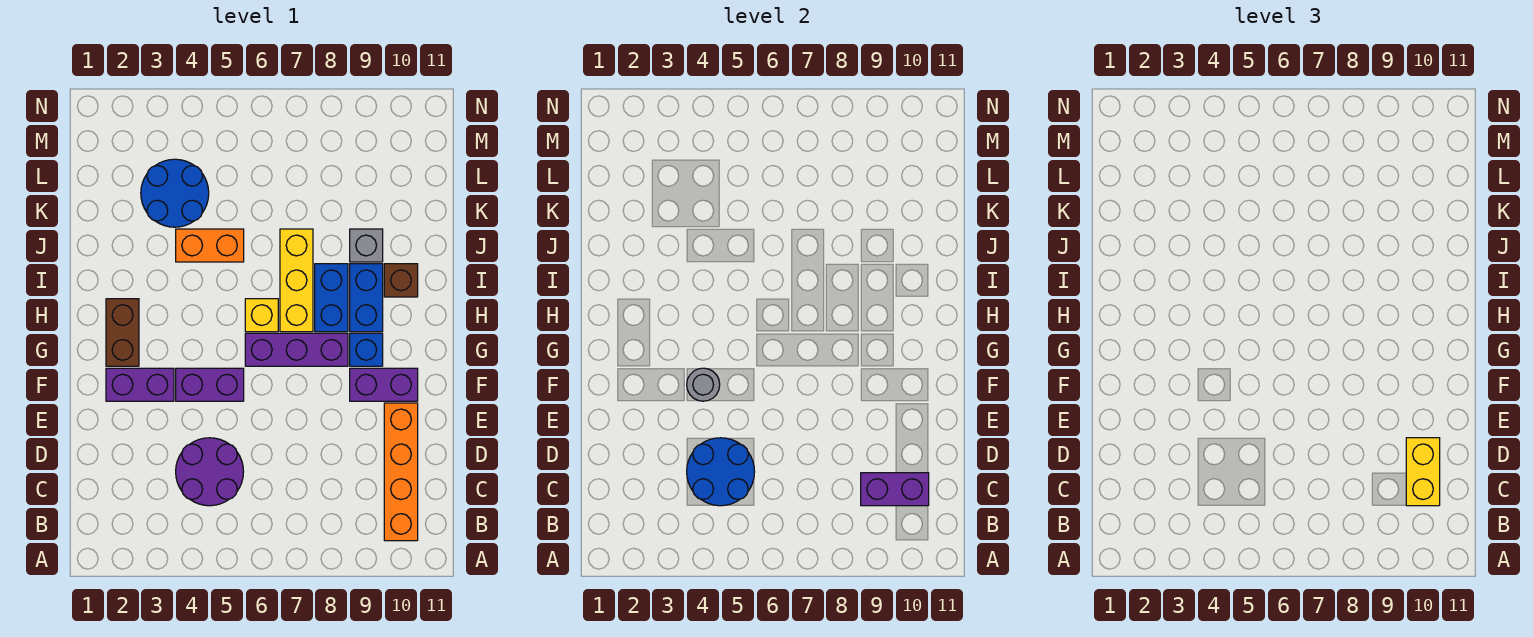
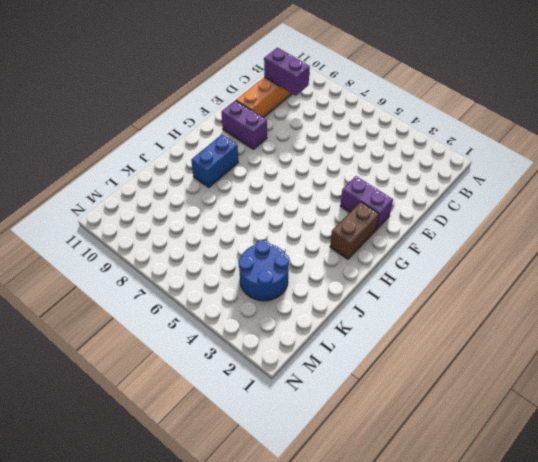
none -> purple 2x2 round brick [176,438,244,506]
none -> purple 1x2 brick [176,368,244,401]
none -> purple 1x3 brick [245,333,348,366]

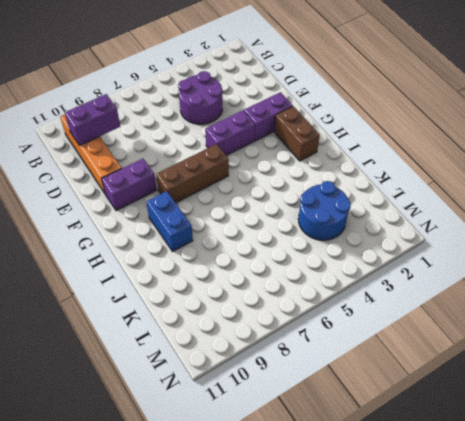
brown 1x3 brick [156,144,229,203] -> purple 1x3 brick [245,333,348,366]
none -> blue 1x1 brick [350,333,383,366]
none -> yellow 1x1 brick [245,299,278,332]
none -> yellow 1x3 brick [280,229,313,332]

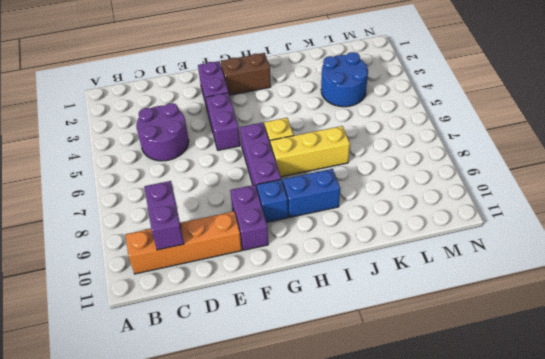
none -> blue 1x2 brick [315,264,348,332]
none -> brown 1x1 brick [384,264,418,297]
none -> orange 1x2 brick [176,229,244,262]

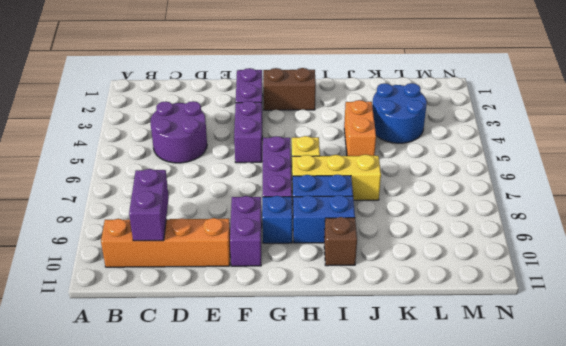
none -> grey 1x1 brick [350,229,383,262]
none -> blue 2x2 round brick [687,438,755,506]
none -> grey 1x1 round brick [687,368,720,401]

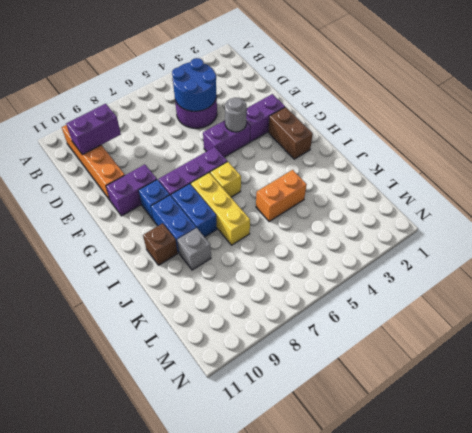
none -> blue 2x2 round brick [141,159,209,227]
none -> yellow 1x2 brick [1406,438,1440,506]

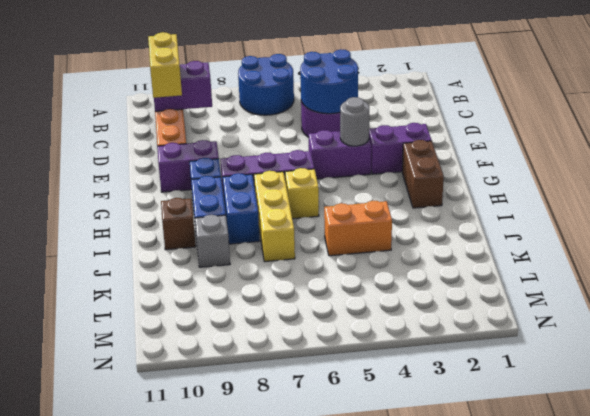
blue 2x2 round brick [238,54,294,115] -> blue 2x2 round brick moved to [141,159,209,227]

